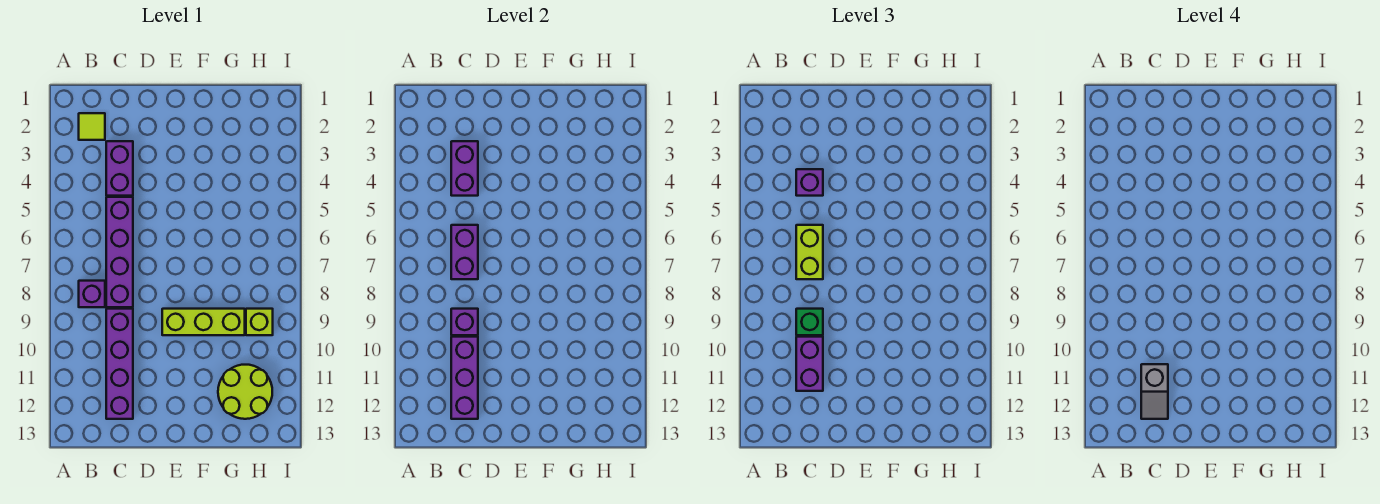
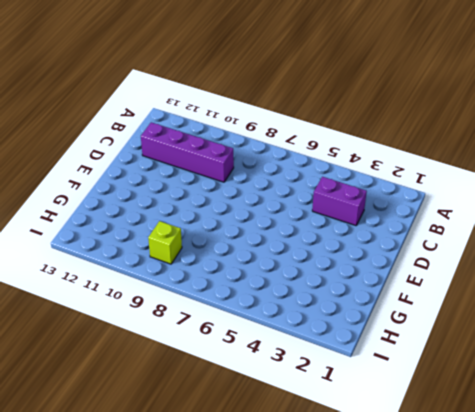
none -> lime 1x1 tile [79,113,105,140]
none -> purple 1x1 brick [79,281,105,307]
none -> purple 1x4 brick [106,197,133,307]

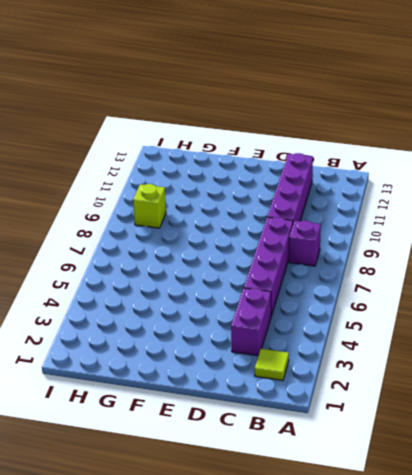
none -> lime 1x3 brick [162,309,245,335]
none -> lime 2x2 round brick [218,365,272,419]
none -> purple 1x2 brick [451,141,478,196]

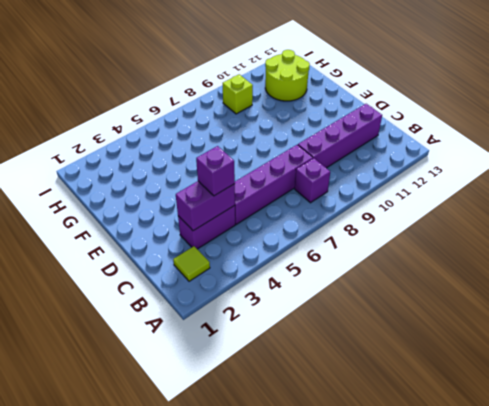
none -> lime 1x3 brick [162,309,245,335]
none -> purple 1x2 brick [451,225,478,279]
none -> purple 1x1 brick [451,309,478,335]

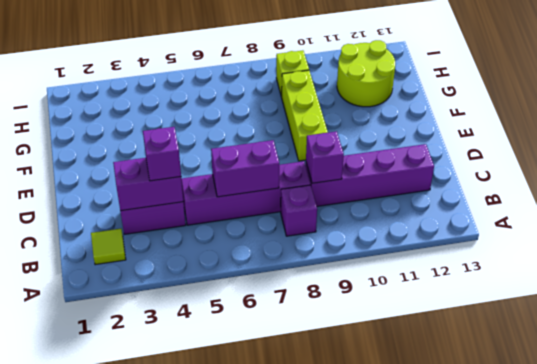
none -> purple 1x3 brick [451,337,478,419]
none -> lime 1x2 brick [796,225,823,279]
none -> green 1x1 brick [796,309,823,335]

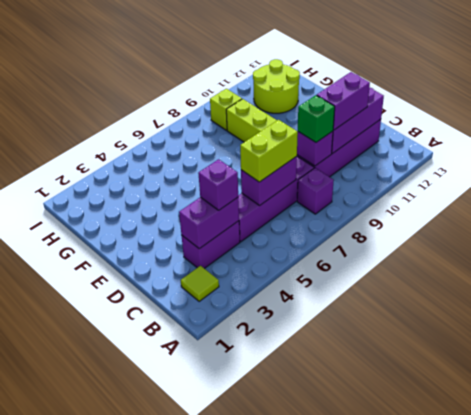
none -> grey 1x2 slope [1141,364,1168,419]

